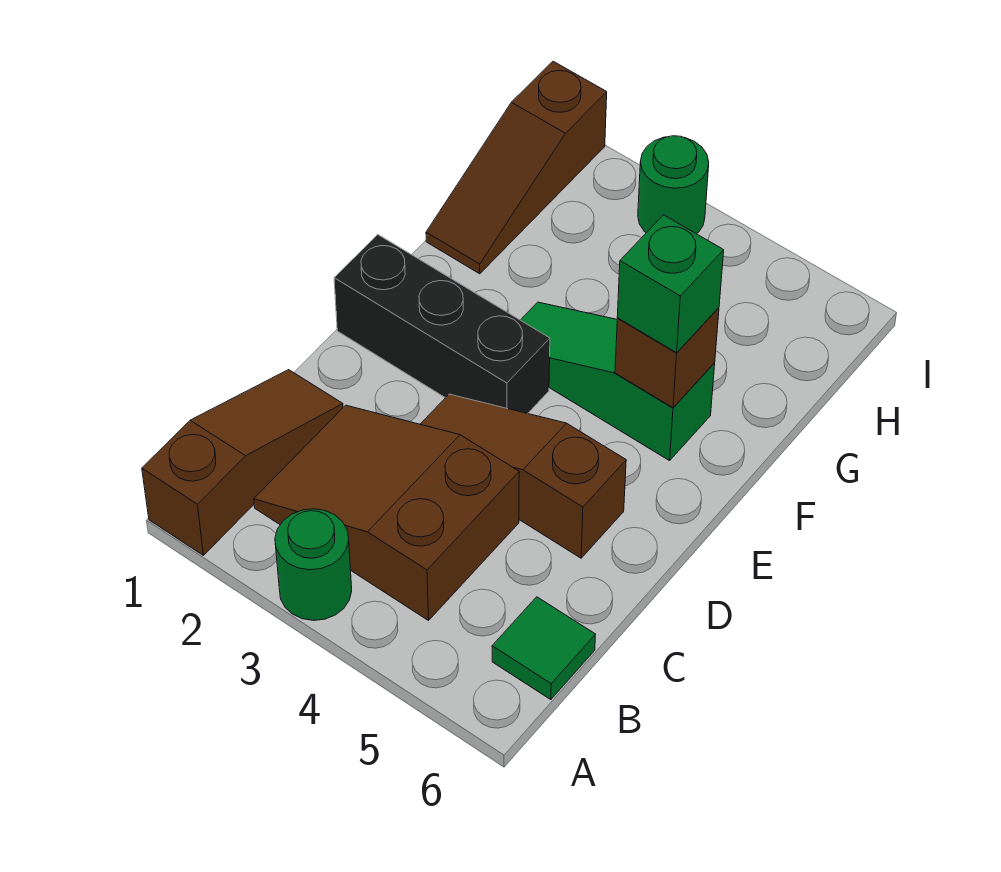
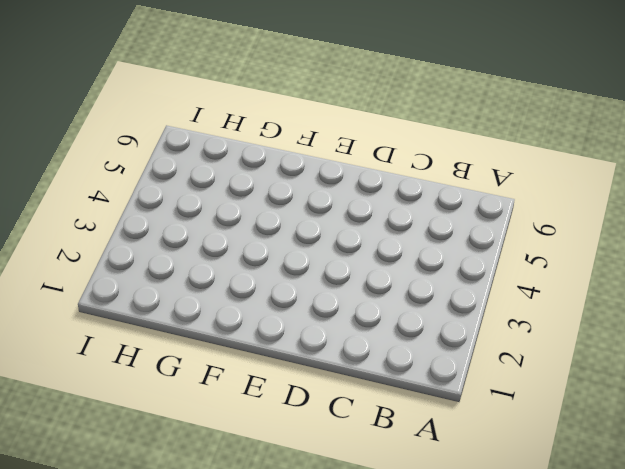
none -> brown 1x3 slope [142,370,343,555]
none -> green 1x1 round brick [275,509,352,621]

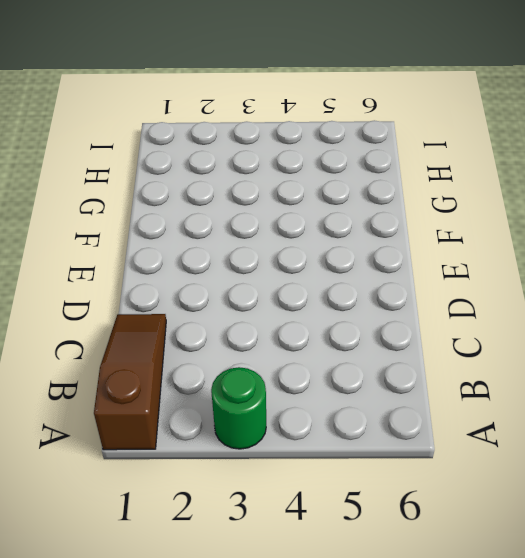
none -> brown 2x3 slope [254,405,519,620]
none -> green 1x1 tile [492,597,596,700]

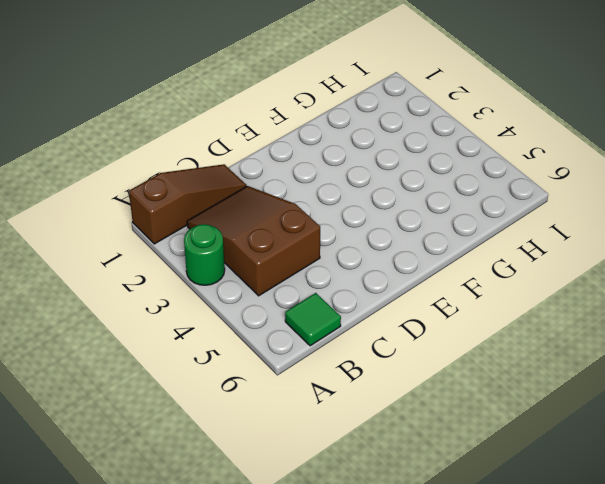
none -> brown 1x3 slope [420,394,626,558]
none -> black 1x3 brick [334,235,550,414]

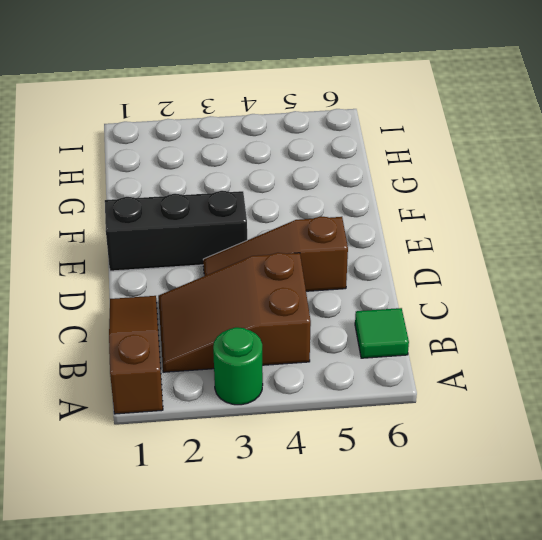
none -> green 1x3 slope [521,302,715,461]
none -> brown 1x3 slope [426,61,607,274]

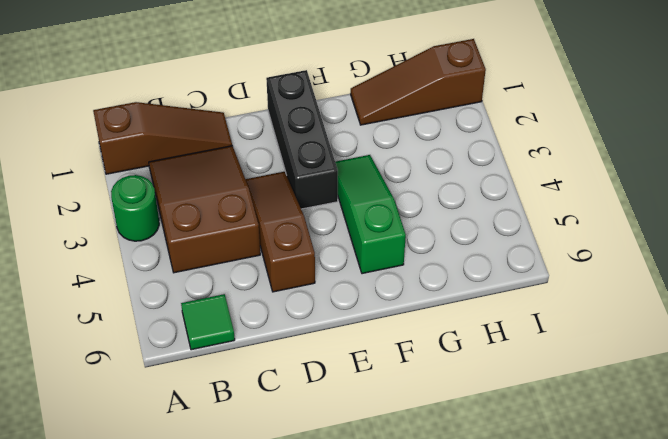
none -> green 1x1 round brick [638,136,709,234]
none -> brown 1x1 brick [615,308,719,408]

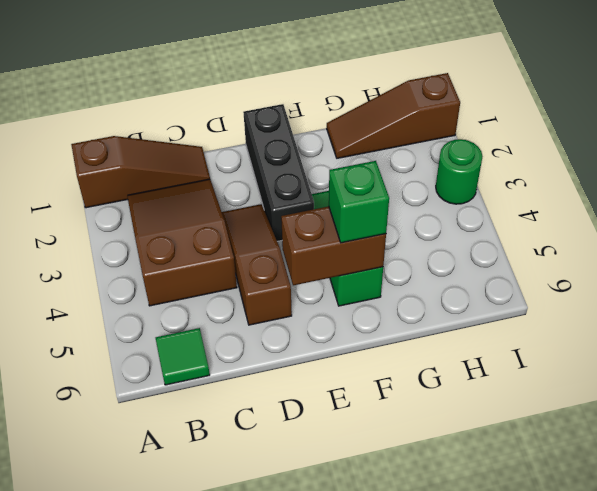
brown 1x2 brick [281,206,386,285] -> brown 1x1 brick [615,308,719,408]
none -> green 1x1 round brick [275,509,352,621]

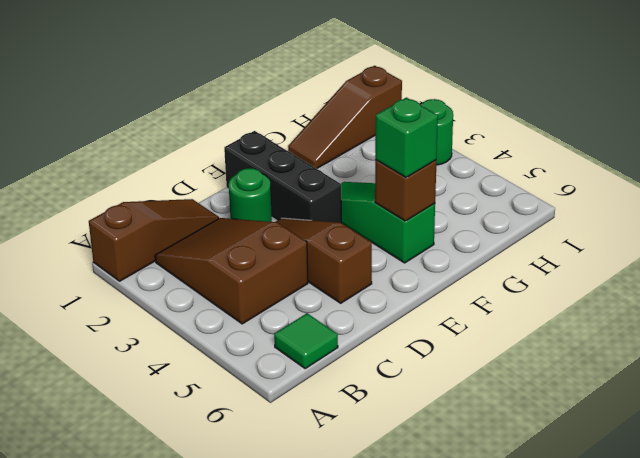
green 1x1 round brick [229,168,272,222] -> green 1x1 round brick moved to [275,509,352,621]

